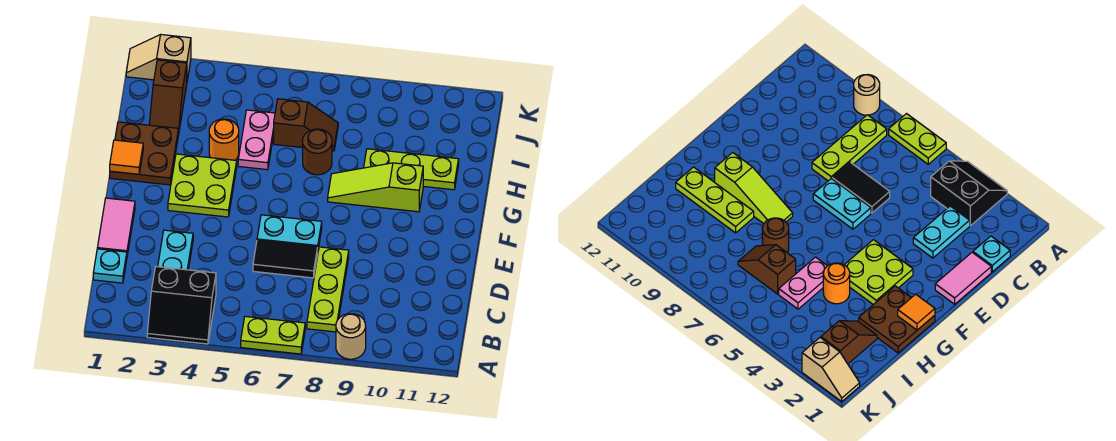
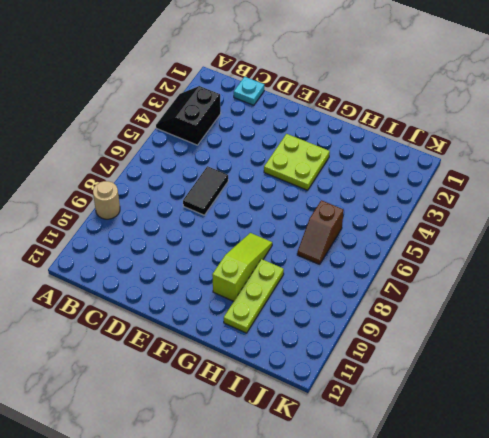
none -> lime 1x2 plate [241,316,305,354]
none -> lime 1x3 plate [307,247,349,332]
none -> cyan 1x2 plate [158,230,193,270]

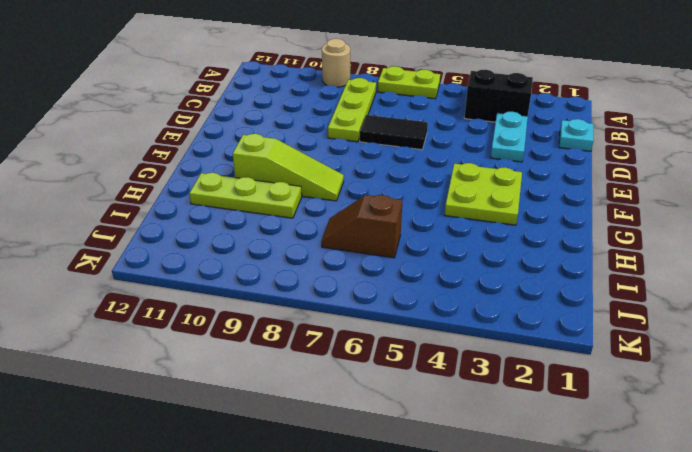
none -> pink 1x2 tile [97,198,135,255]
none -> cyan 1x2 plate [257,215,322,248]
none -> brown 2x2 plate [110,122,179,185]

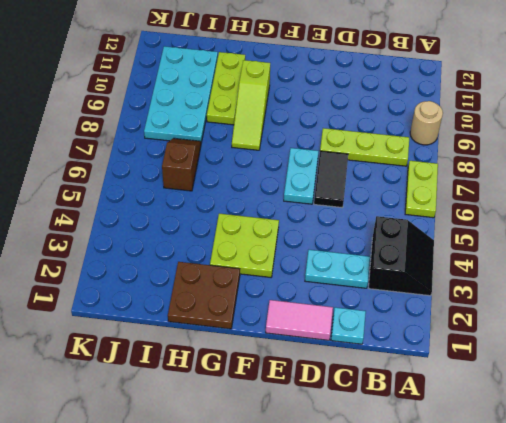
cyan 2x4 plate [144,46,218,143] -> none
none -> orange 1x1 round brick [209,119,239,160]
none -> pink 1x2 plate [238,110,275,170]
none -> brown 1x1 round brick [303,129,332,175]

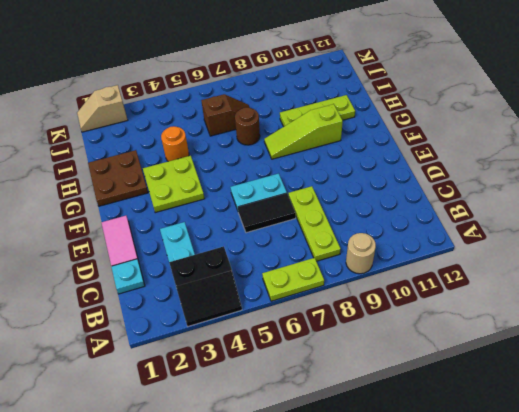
none -> pink 1x2 plate [238,110,275,170]
none -> brown 1x2 slope [149,60,187,130]
none -> orange 1x1 tile [110,140,143,174]

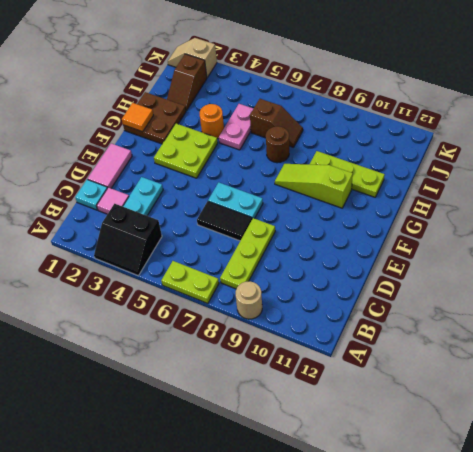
pink 1x1 tile [97,188,129,214] -> none

